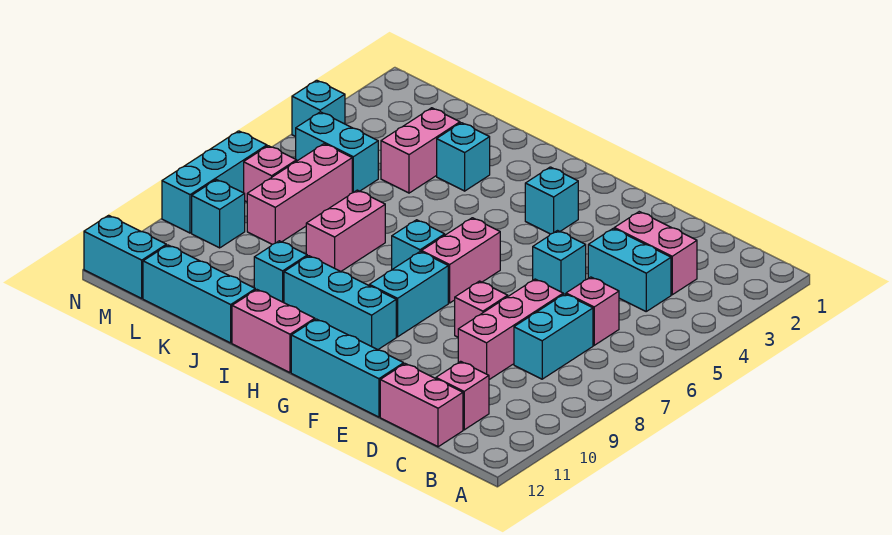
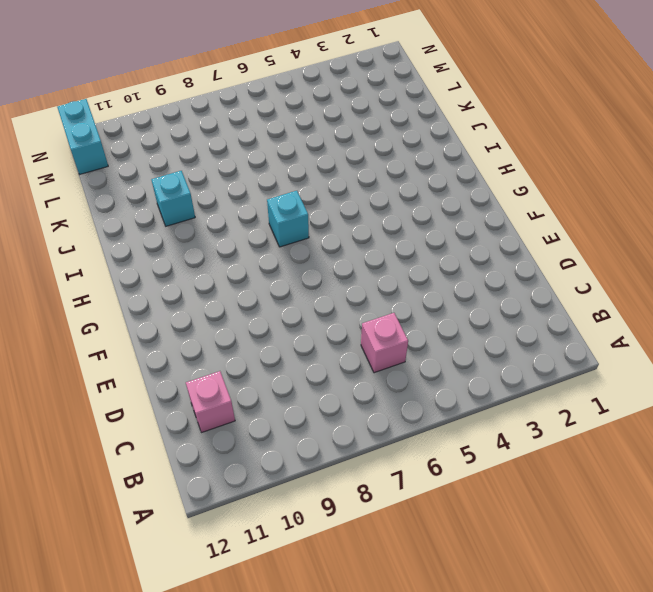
none -> pink 1x2 brick [614,212,697,295]
none -> cyan 1x2 brick [588,228,671,311]
none -> cyan 1x2 brick [514,294,593,379]

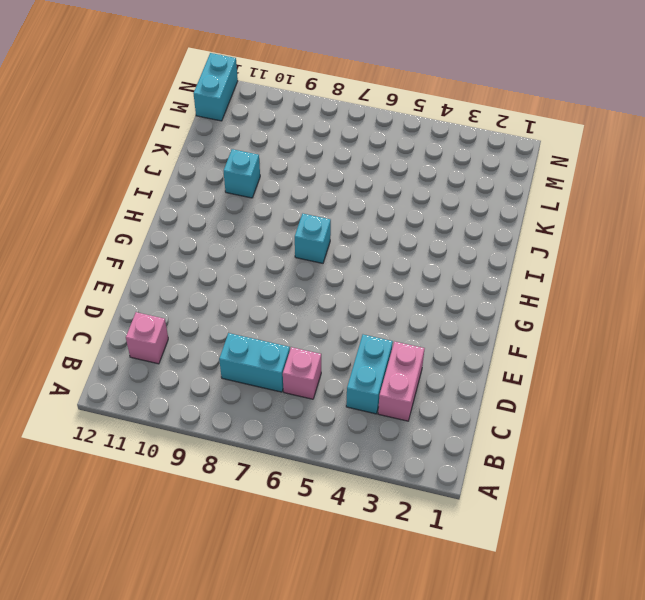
none -> pink 1x2 brick [380,364,463,447]
none -> pink 1x3 brick [458,279,563,380]
none -> cyan 1x1 brick [533,231,586,295]

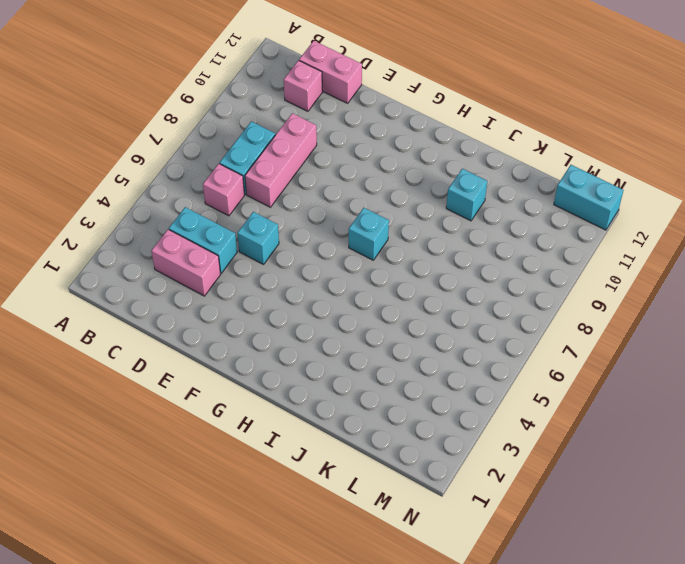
none -> pink 1x1 brick [455,281,508,337]
none -> cyan 1x3 brick [291,319,404,417]
none -> cyan 1x1 brick [525,167,578,234]

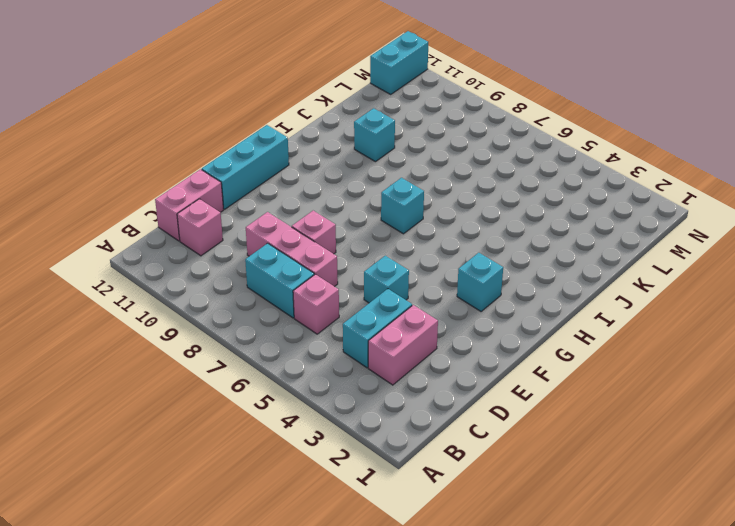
none -> pink 1x2 brick [421,218,500,303]
none -> cyan 1x2 brick [369,252,448,337]
none -> cyan 1x3 brick [284,256,396,350]

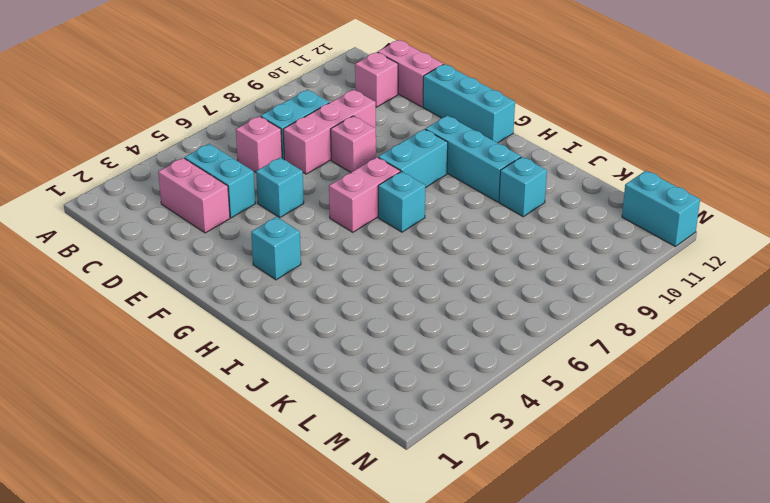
none -> pink 1x2 brick [232,290,315,373]
none -> cyan 1x1 brick [437,123,490,191]
none -> pink 1x2 brick [306,190,385,271]

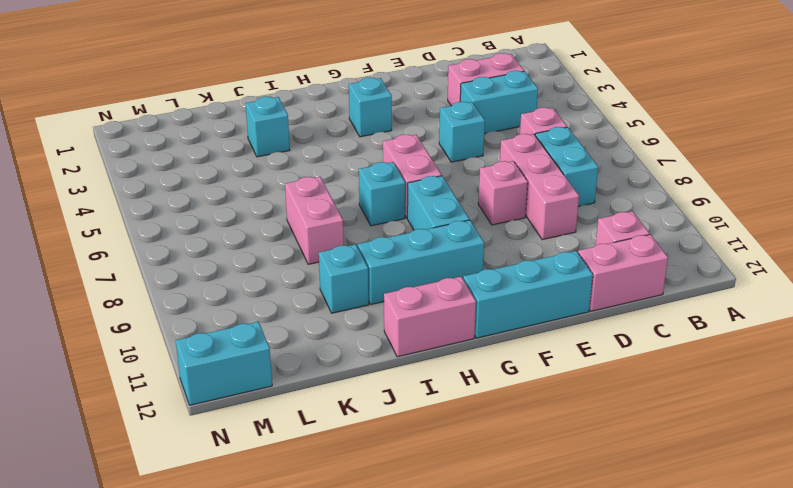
none -> cyan 1x3 brick [143,245,255,343]
none -> pink 1x2 brick [381,108,460,193]
none -> cyan 1x2 brick [296,112,378,193]

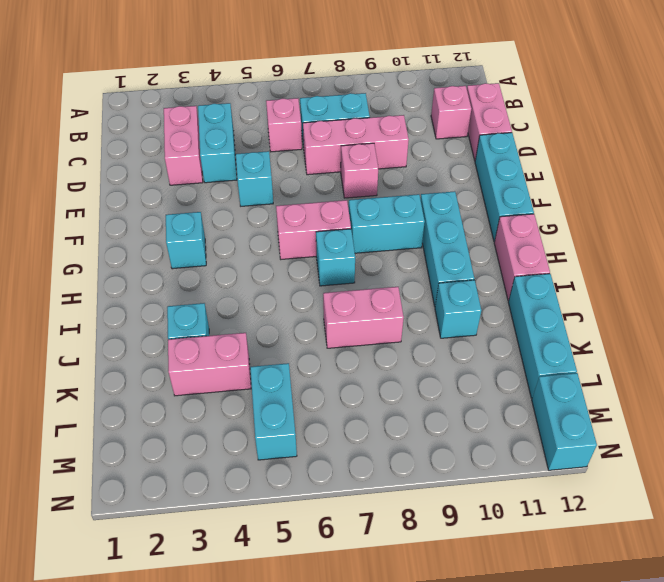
none -> pink 1x3 brick [247,144,352,244]
none -> pink 1x1 brick [244,146,297,202]
none -> cyan 1x1 brick [192,180,245,248]

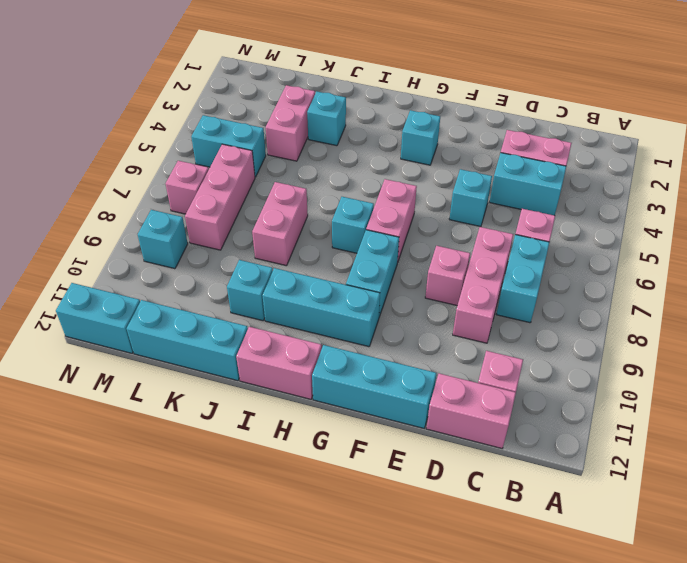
none -> cyan 1x1 brick [292,80,345,137]
none -> cyan 1x3 brick [162,131,267,233]

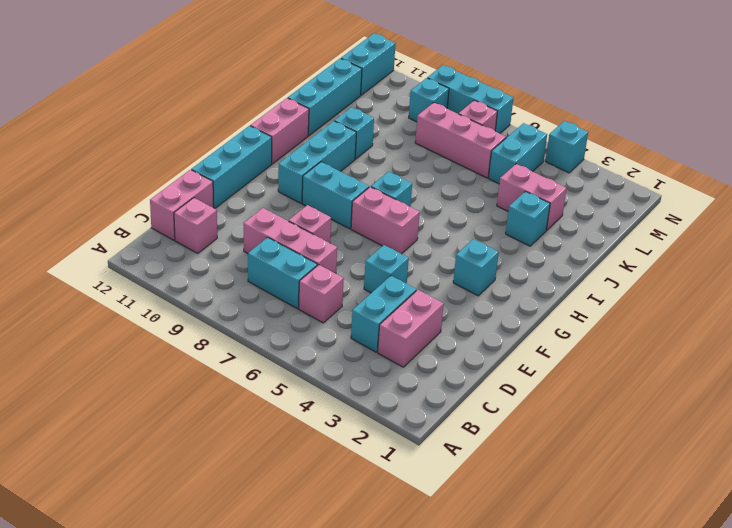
none -> pink 1x2 brick [306,190,385,271]

